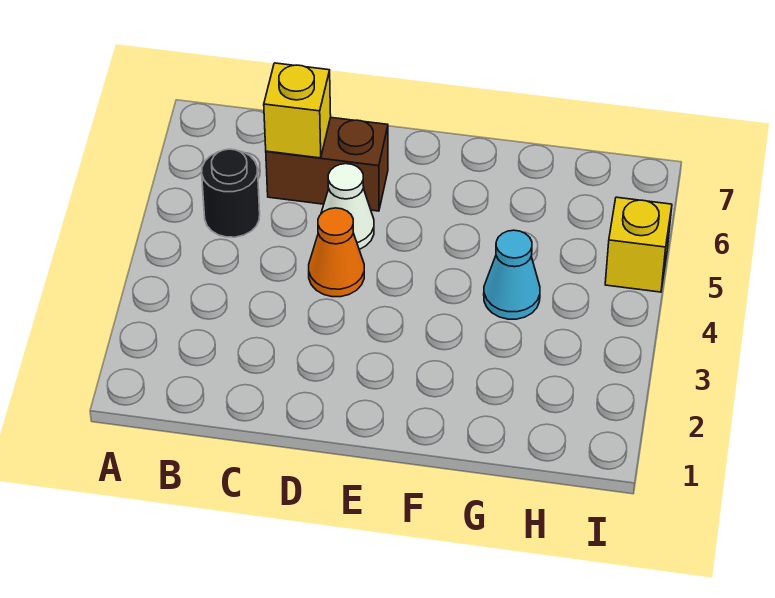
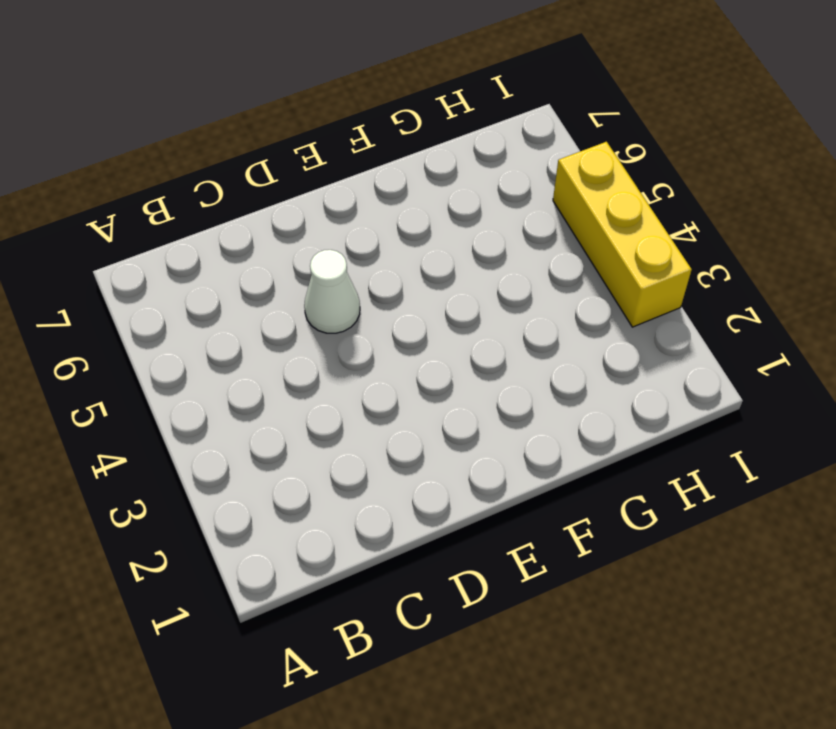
yellow 1x3 brick [553,142,692,327] -> yellow 1x1 brick [605,197,672,292]
none -> black 1x1 round brick [202,149,260,237]
none -> brown 1x2 brick [266,117,388,211]

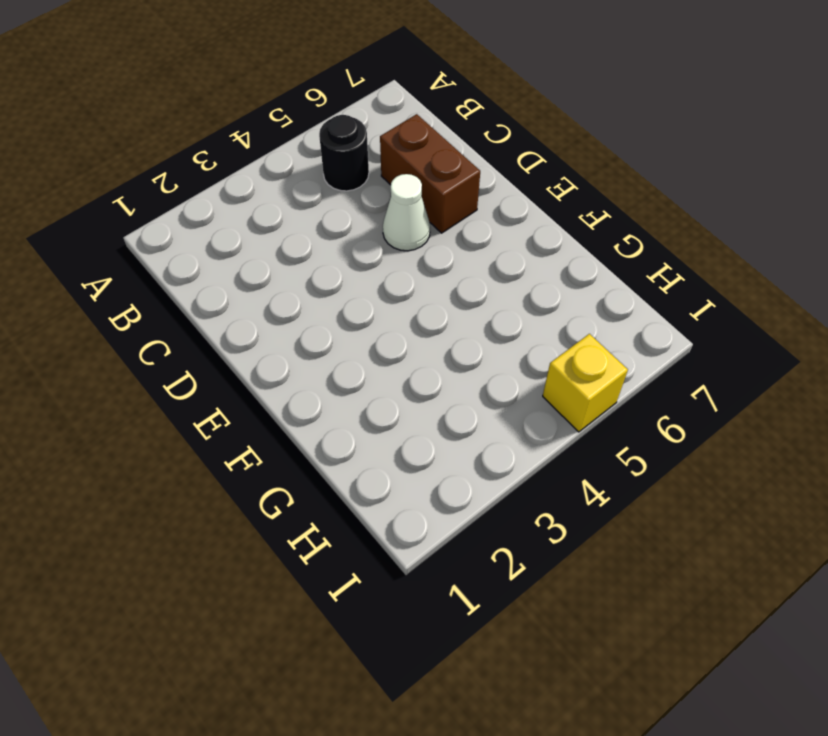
none -> orange 1x1 cone [309,208,364,297]
none -> cyan 1x1 cone [484,230,540,319]

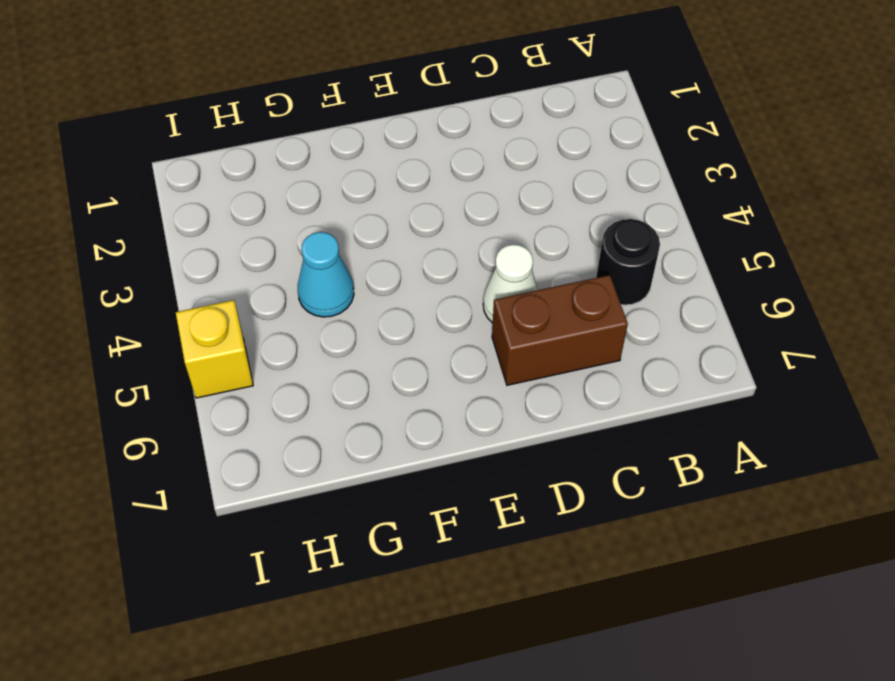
none -> orange 1x1 cone [309,208,364,297]
none -> yellow 1x1 brick [264,63,331,158]

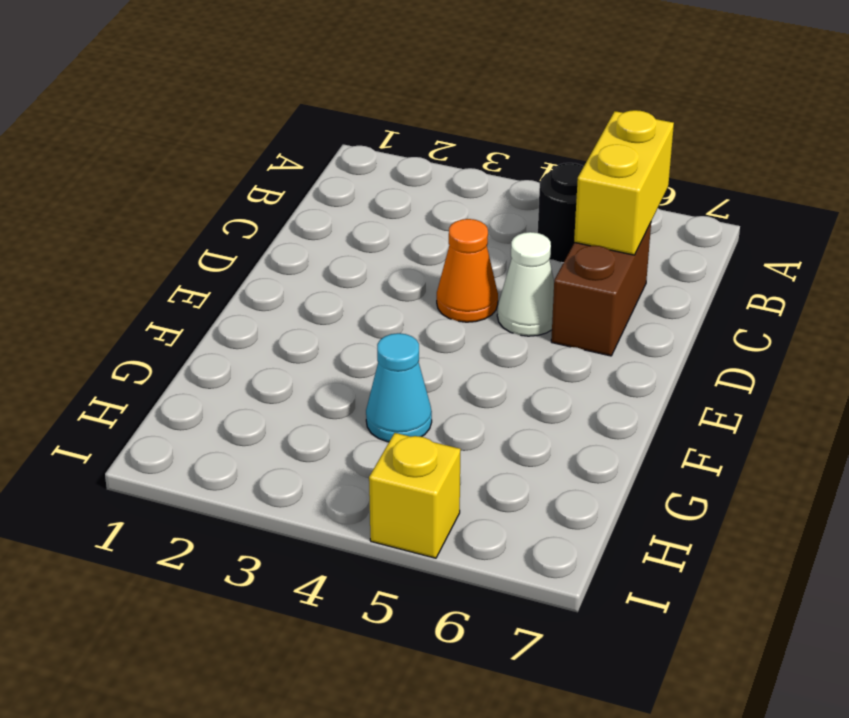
yellow 1x2 brick [574,110,674,255] -> yellow 1x1 brick [264,63,331,158]

